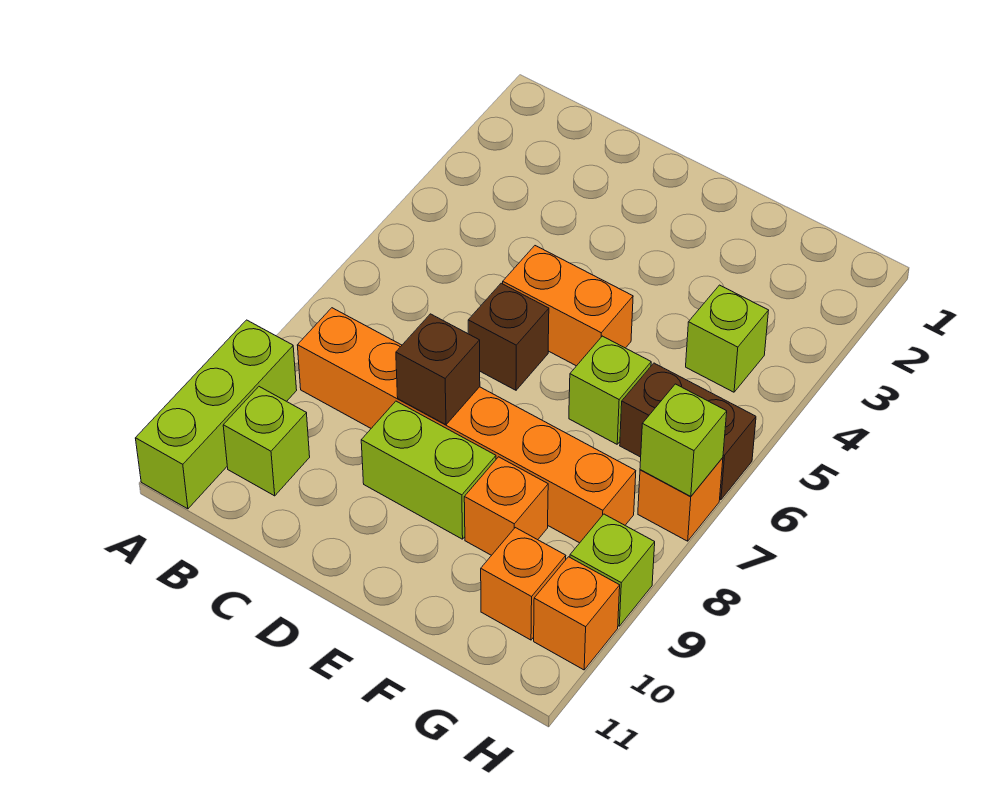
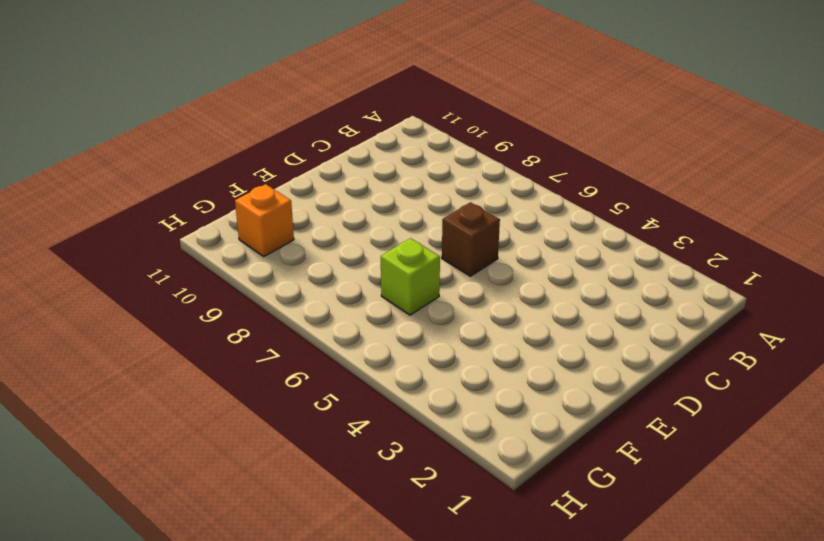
none -> lime 1x3 brick [135,320,297,509]
none -> orange 1x6 brick [297,308,636,543]
none -> lime 1x1 brick [223,387,310,496]

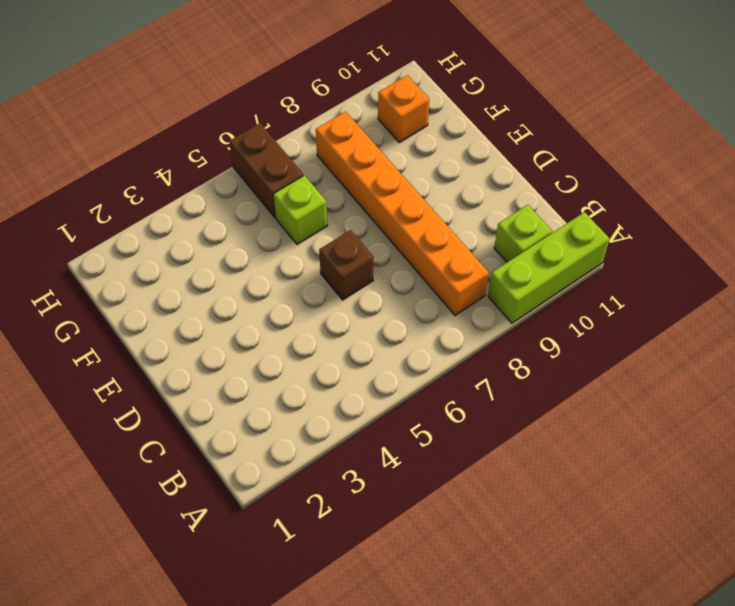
none -> orange 1x2 brick [503,246,633,366]
none -> lime 1x2 brick [361,401,496,539]
none -> orange 1x1 brick [464,457,548,555]

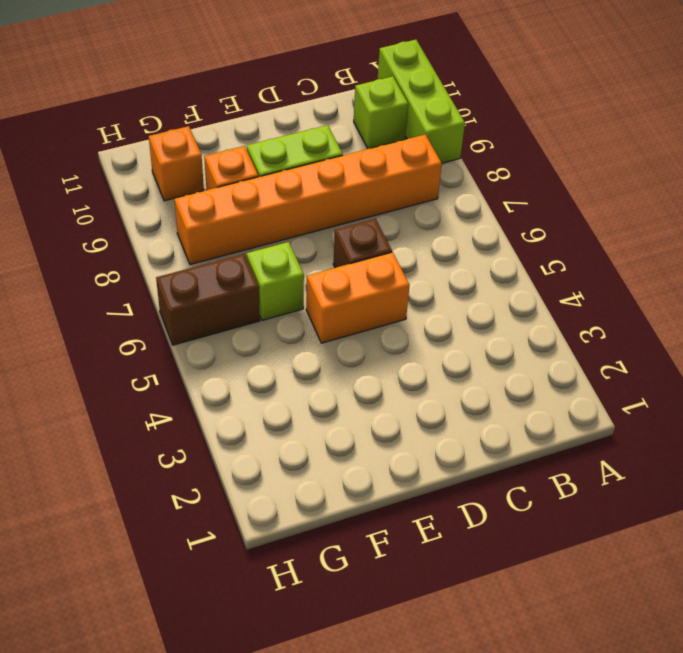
none -> lime 1x1 brick [686,285,769,392]
none -> orange 1x1 brick [638,458,723,541]
none -> lime 1x1 brick [570,514,655,626]

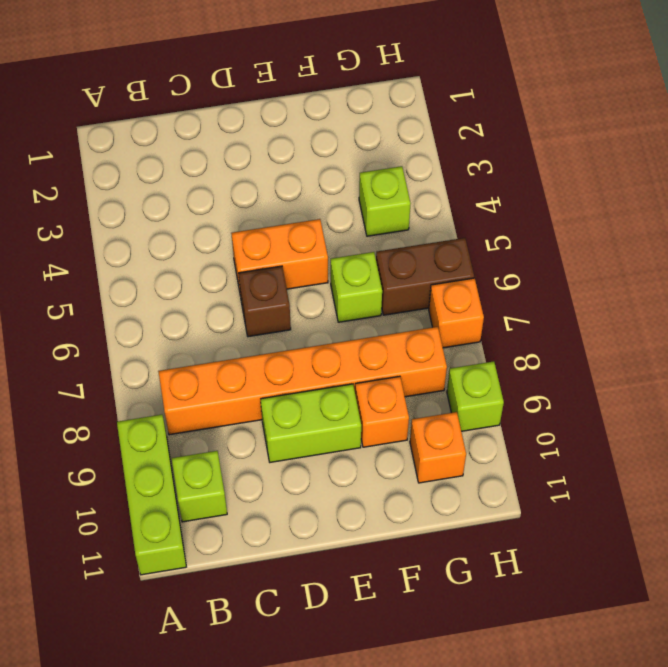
none -> orange 1x1 brick [534,557,620,670]
none -> brown 1x1 brick [396,314,480,425]
none -> lime 1x1 brick [640,384,727,496]

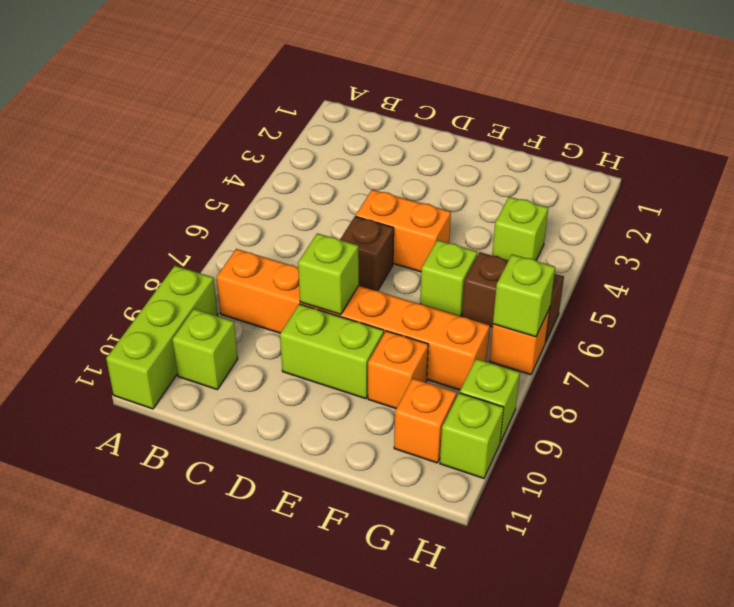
lime 1x1 brick [298,233,359,315] -> brown 1x1 brick [396,314,480,425]
lime 1x1 brick [440,393,504,478] -> orange 1x1 brick [534,557,620,670]

